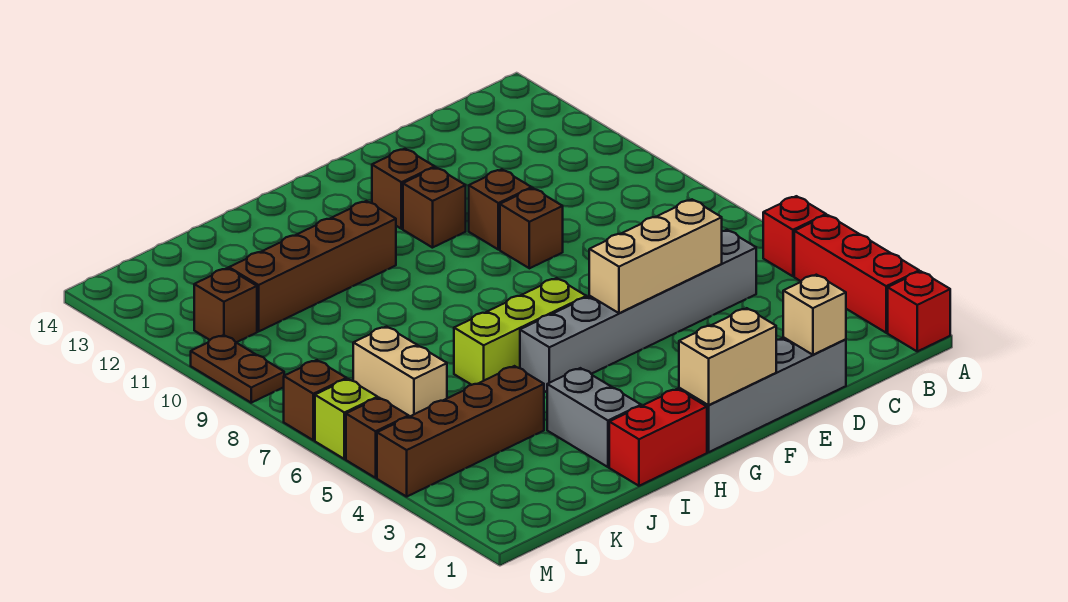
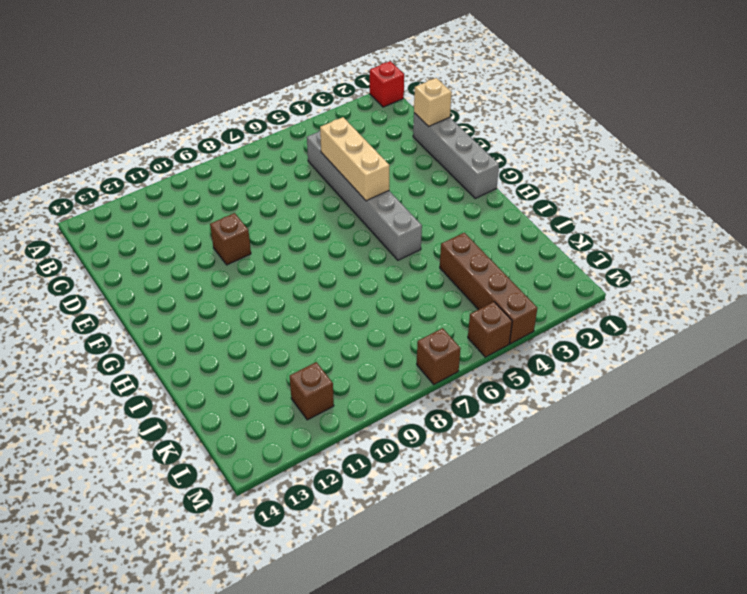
none -> red 1x3 brick [794,215,919,333]
none -> red 1x1 brick [763,196,826,276]
none -> brown 1x1 brick [500,188,563,268]

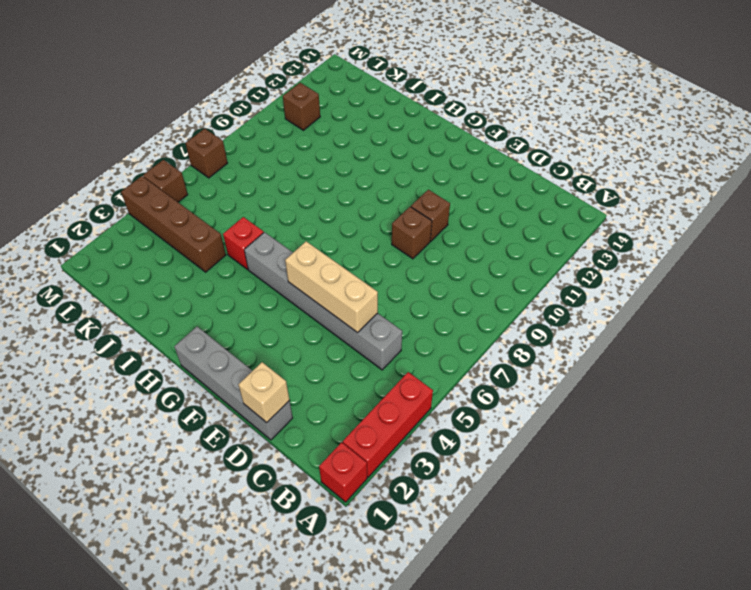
red 1x1 brick [223,217,264,269] -> red 1x1 brick moved to [763,196,826,276]
none -> brown 1x1 brick [403,168,466,248]
none -> brown 1x1 brick [372,149,435,229]
none -> lime 1x3 brick [454,278,586,385]

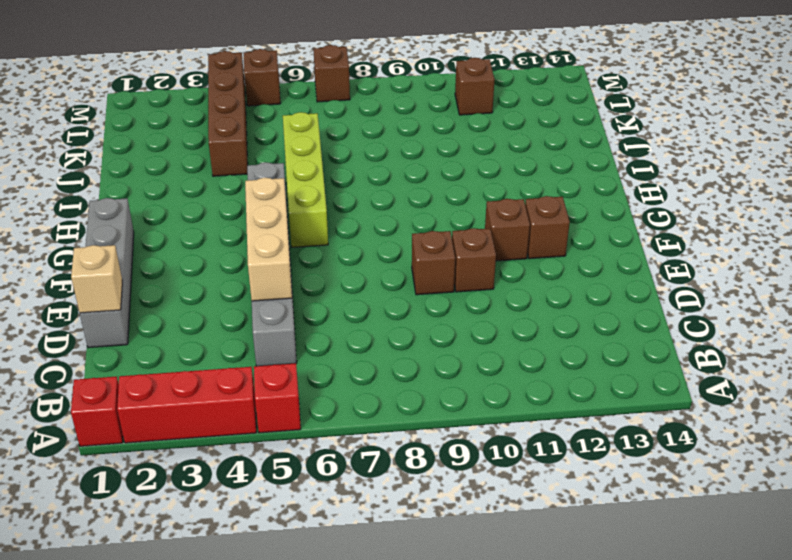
lime 1x4 brick [283,112,328,247] -> lime 1x3 brick [454,278,586,385]
none -> red 1x2 brick [609,389,707,486]
none -> brown 1x4 brick [229,201,396,331]
none -> grey 1x2 brick [547,368,641,467]

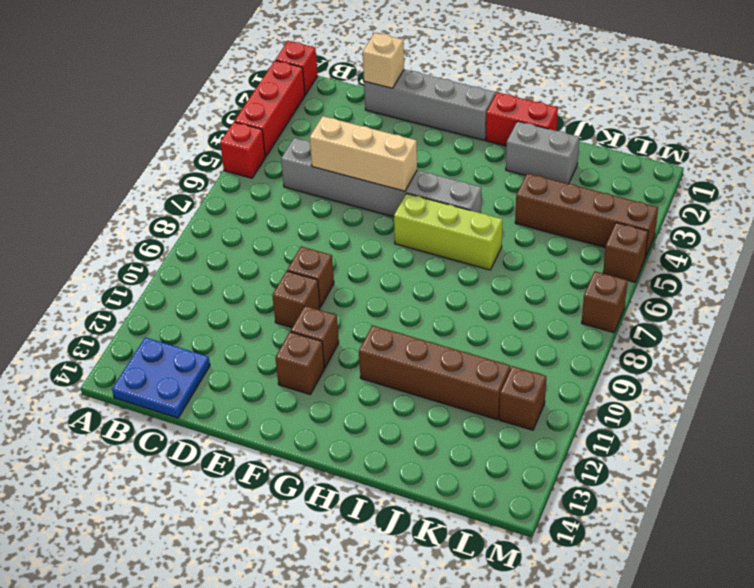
blue 2x2 plate [112,337,210,418] -> none
grey 1x2 brick [506,121,579,184] -> grey 1x2 brick turned to [547,368,641,467]
none -> tan 1x2 brick [353,327,447,417]
none -> lime 1x1 brick [315,379,378,459]
none -> brown 1x2 plate [191,335,284,403]

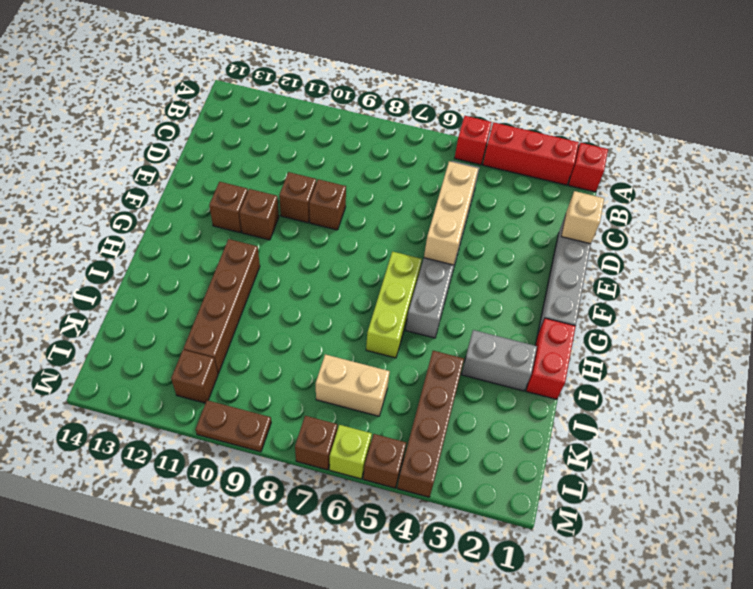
none -> tan 1x2 brick [679,308,776,405]

